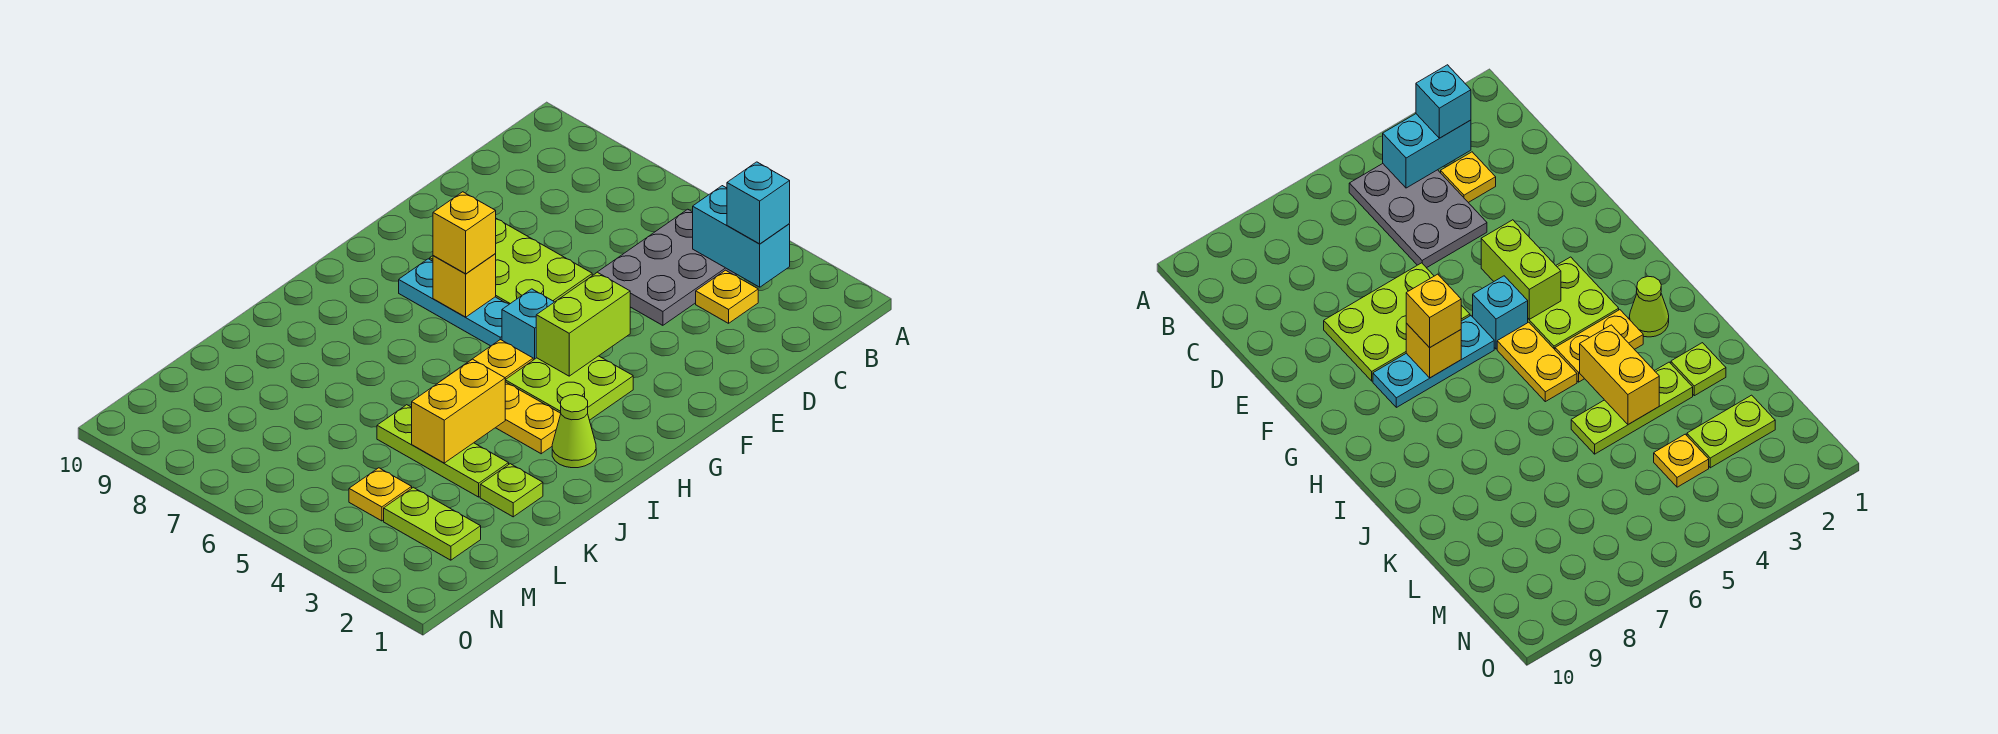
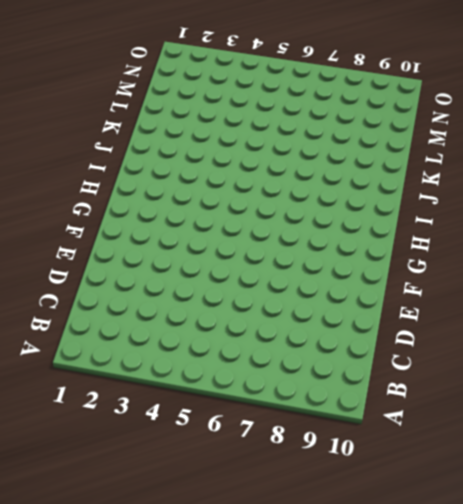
none -> grey 2x3 plate [598,209,736,325]
none -> yellow 1x1 plate [696,270,758,323]
none -> lime 2x3 plate [430,219,592,304]

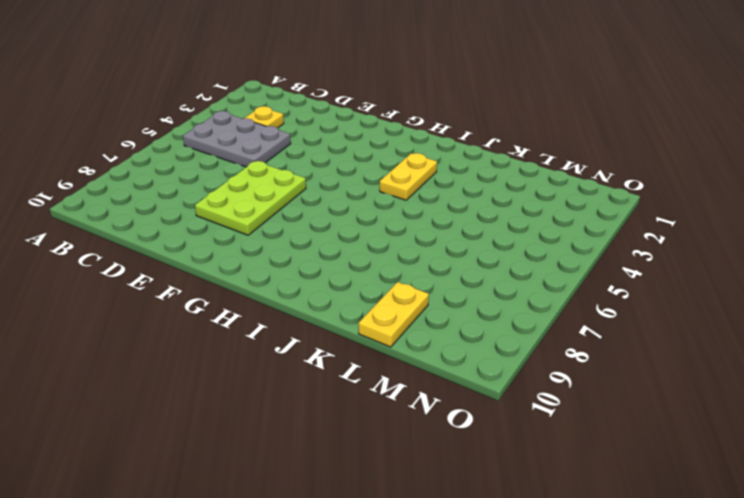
yellow 1x2 plate [359,282,429,347] -> yellow 1x2 plate turned to [444,339,533,380]
none -> lime 2x2 plate [505,356,633,420]
none -> cyan 1x1 brick [502,289,554,360]
none -> cyan 1x3 plate [399,259,509,346]

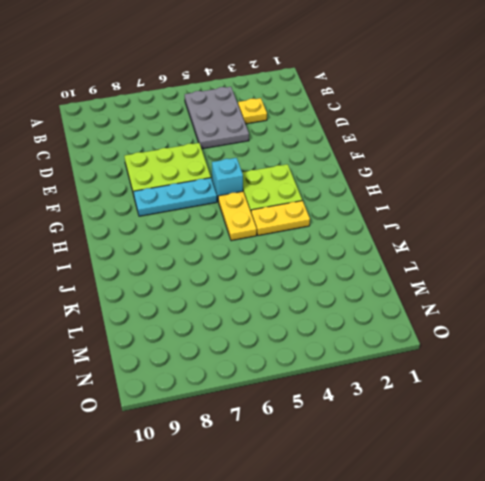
none -> lime 1x1 cone [552,395,596,468]
none -> lime 1x1 plate [480,464,543,517]
none -> lime 1x3 plate [377,405,509,497]

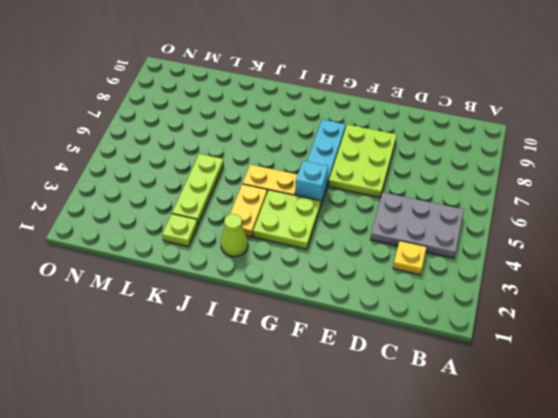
none -> lime 1x2 plate [384,487,481,560]
none -> yellow 1x1 plate [349,468,412,521]
none -> cyan 1x2 brick [693,186,790,287]

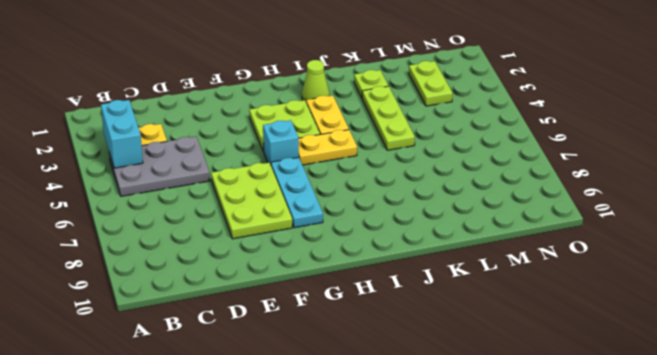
none -> yellow 1x1 plate [349,468,412,521]
none -> lime 1x2 brick [536,272,630,376]
none -> yellow 1x1 brick [433,254,496,317]

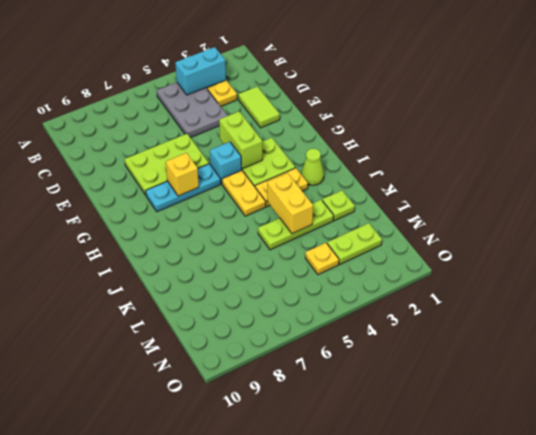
lime 1x2 tile [238,87,280,128] -> none
none -> cyan 1x1 brick [727,162,790,244]
none -> yellow 1x1 brick [433,192,496,274]

